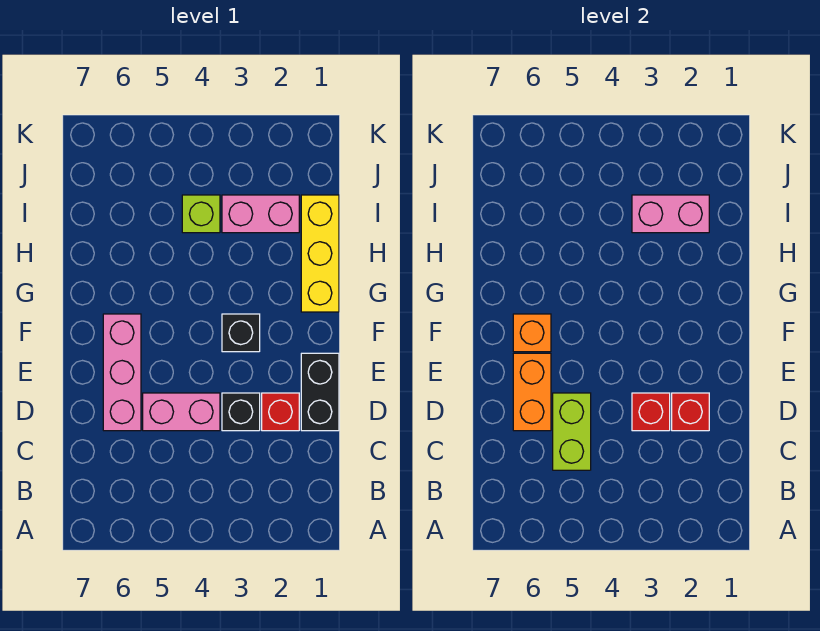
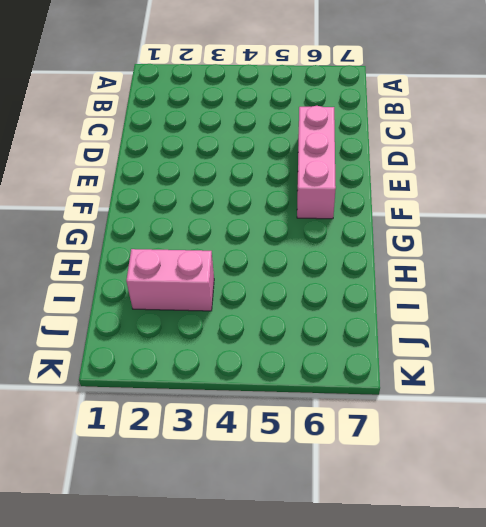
none -> black 1x2 brick [301,353,339,431]
none -> red 1x1 brick [262,393,299,431]
none -> black 1x1 brick [222,393,260,431]

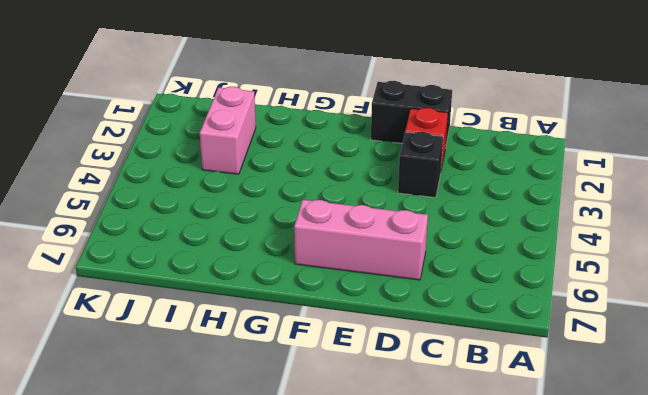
none -> pink 1x2 brick [143,393,220,431]
none -> black 1x1 brick [222,314,260,352]
none -> yellow 1x3 brick [301,195,339,312]

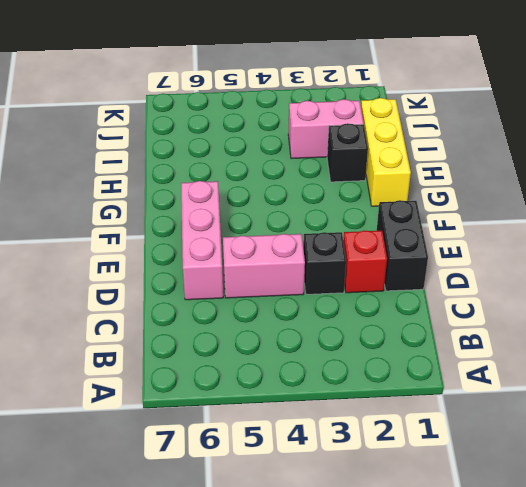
black 1x1 brick [327,123,368,182] -> black 1x1 brick moved to [222,314,260,352]
none -> lime 1x1 brick [182,195,220,233]
none -> lime 1x2 brick [553,393,591,470]
none -> red 1x1 brick [672,393,709,431]

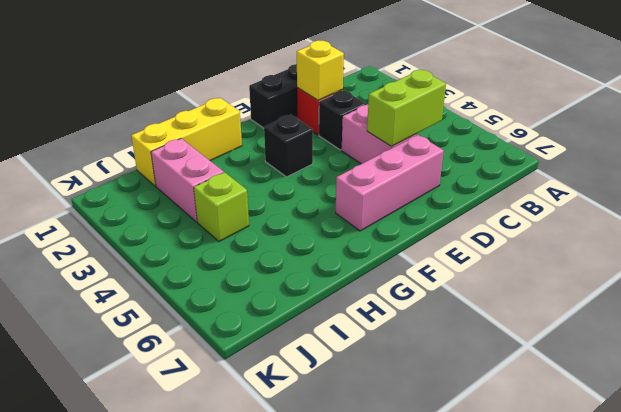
yellow 1x1 brick [297,40,344,100] -> red 1x1 brick [672,393,709,431]
none -> red 1x1 brick [632,393,670,431]
none -> orange 1x2 brick [513,353,551,431]
none -> orange 1x1 brick [513,314,551,352]

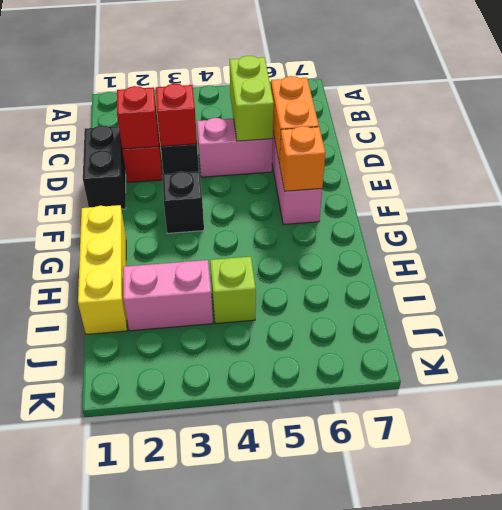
none -> pink 1x2 brick [632,195,709,233]

